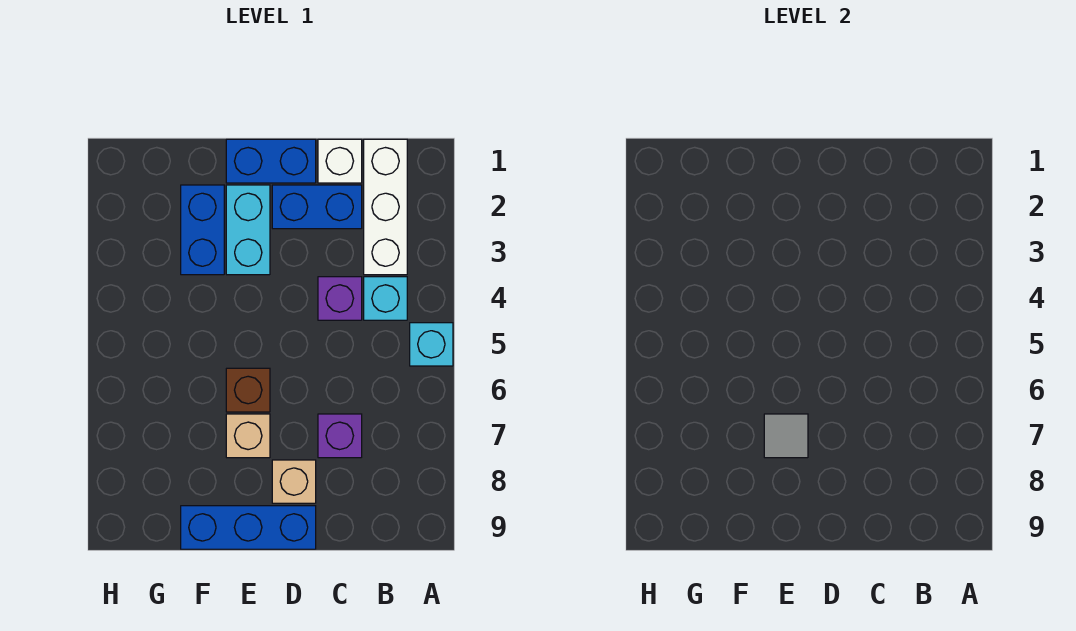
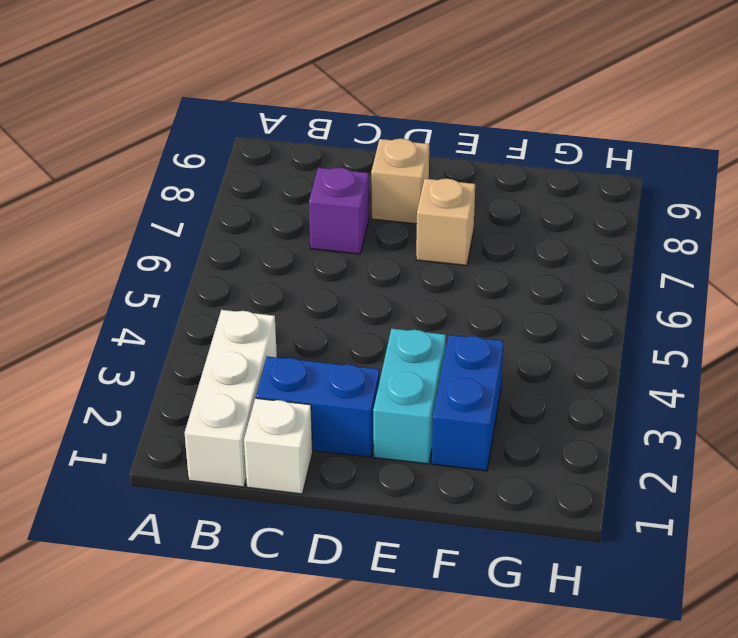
none -> cyan 1x1 brick [410,323,453,366]
none -> cyan 1x1 brick [364,277,407,320]
none -> purple 1x1 brick [318,277,362,320]

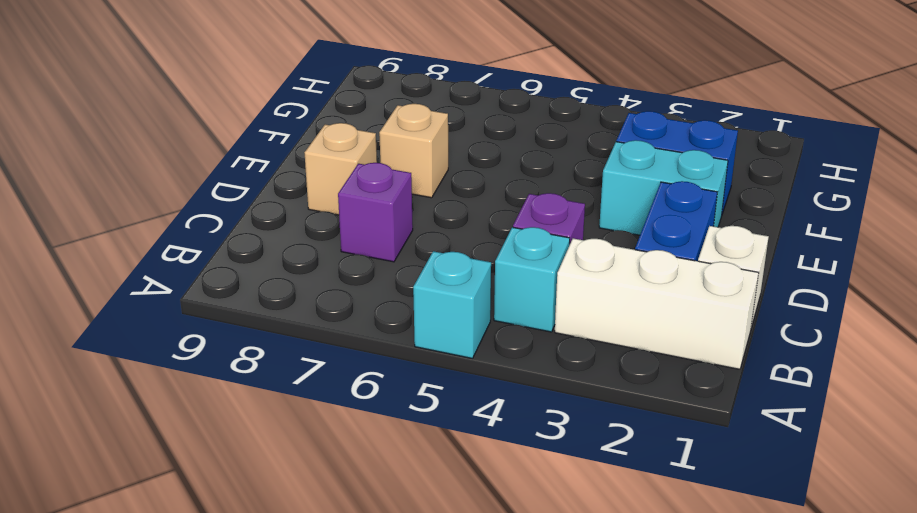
none -> blue 1x2 brick [226,139,316,183]
none -> blue 1x3 brick [181,506,316,549]
none -> brown 1x1 brick [226,368,270,412]

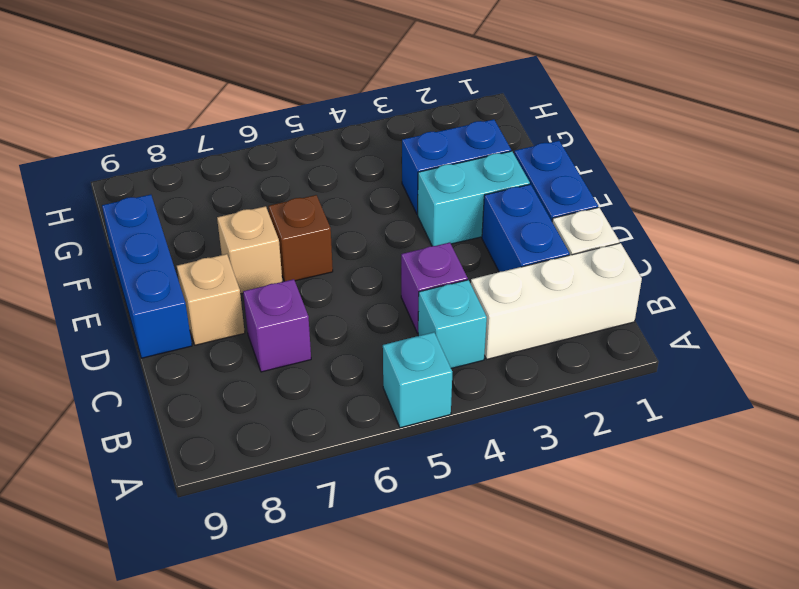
none -> grey 1x1 tile [764,414,808,458]

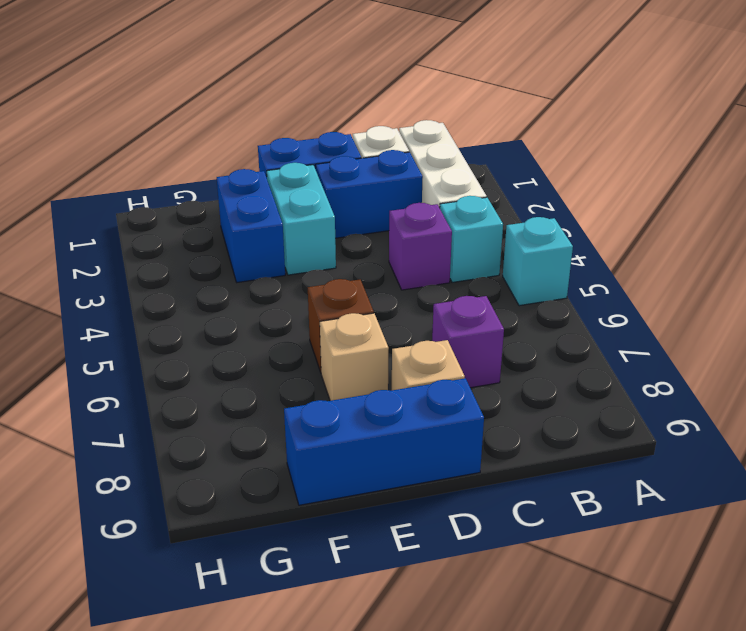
none -> grey 1x1 tile [764,414,808,458]

